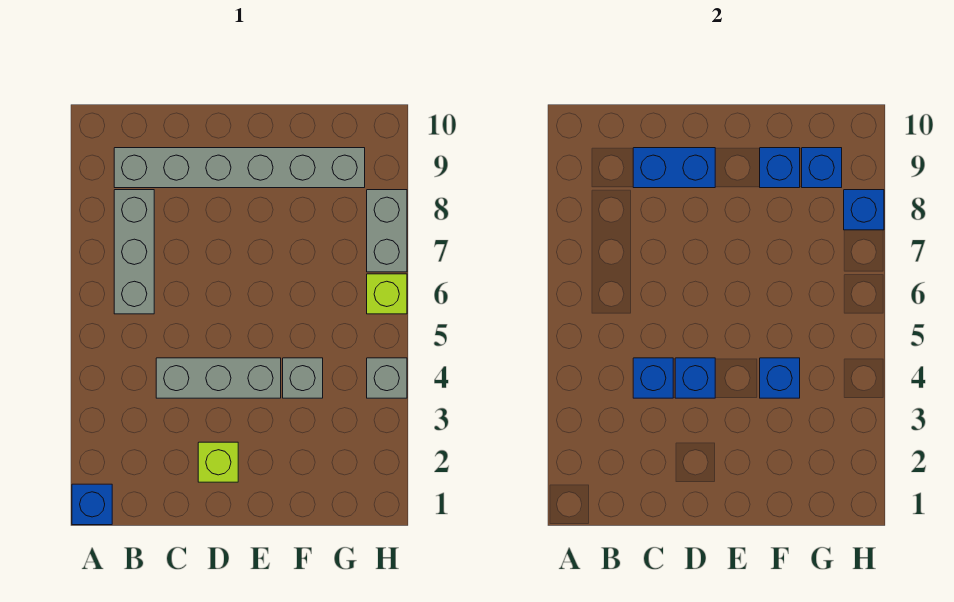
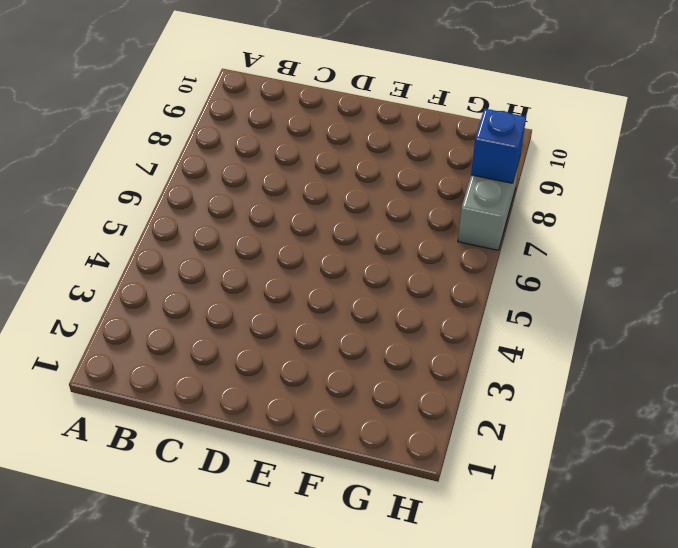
none -> blue 1x1 brick [72,484,112,525]
none -> grey 1x3 brick [114,190,154,314]
none -> grey 1x6 brick [114,148,365,188]

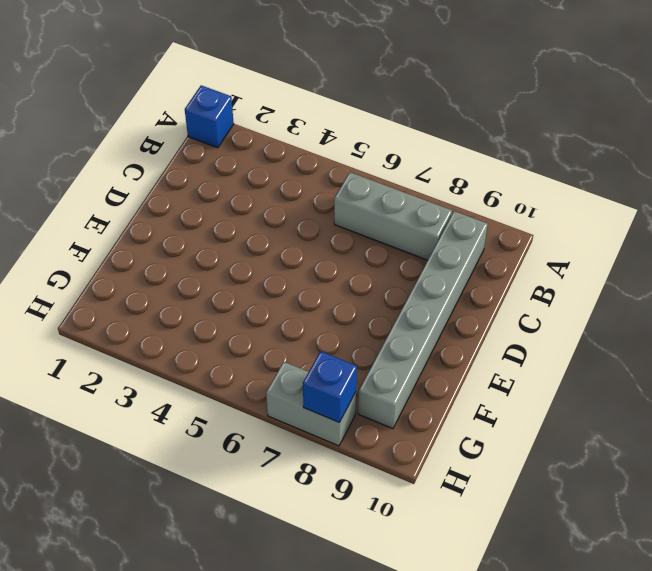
none -> grey 1x3 brick [156,358,281,398]
none -> lime 1x1 brick [198,442,238,482]
none -> grey 1x1 brick [283,358,323,398]

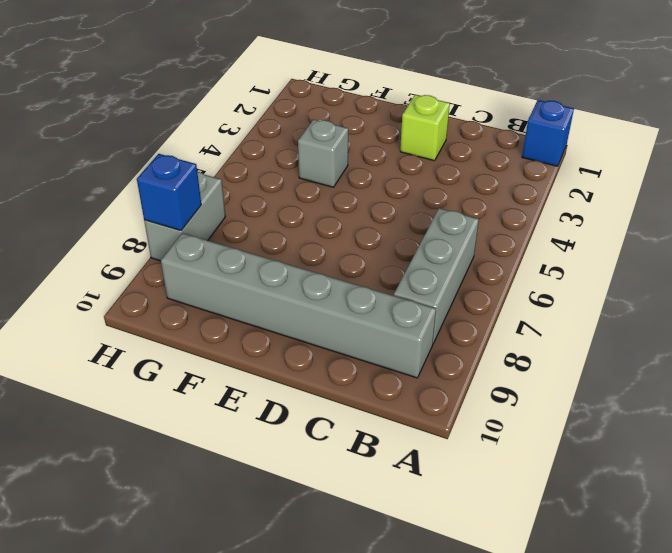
none -> grey 1x3 brick [156,358,281,398]
none -> grey 1x1 brick [367,358,407,398]
none -> lime 1x1 brick [367,274,407,314]

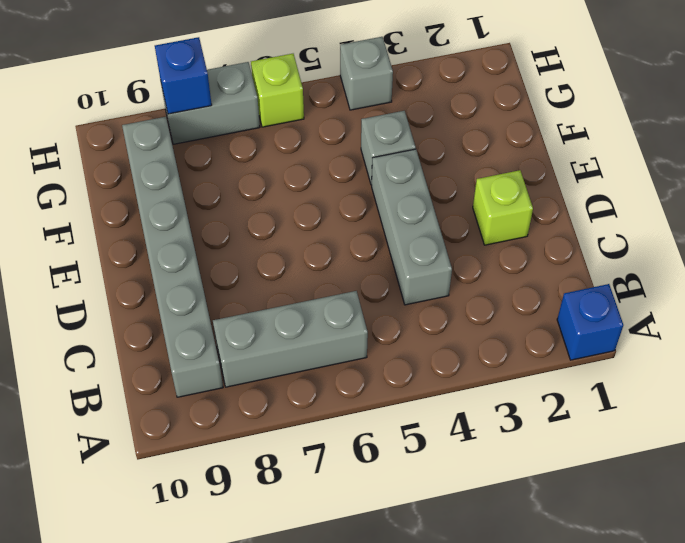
none -> blue 1x1 brick [633,358,673,398]
none -> blue 1x2 brick [633,148,715,188]
none -> blue 1x1 brick [675,358,715,398]

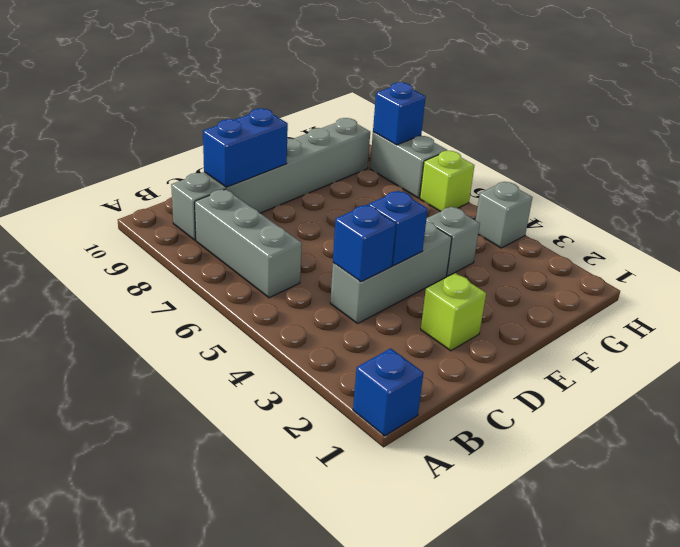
none -> blue 1x1 brick [760,358,800,398]
none -> blue 1x1 brick [760,148,800,188]
none -> blue 1x1 brick [802,148,842,188]

